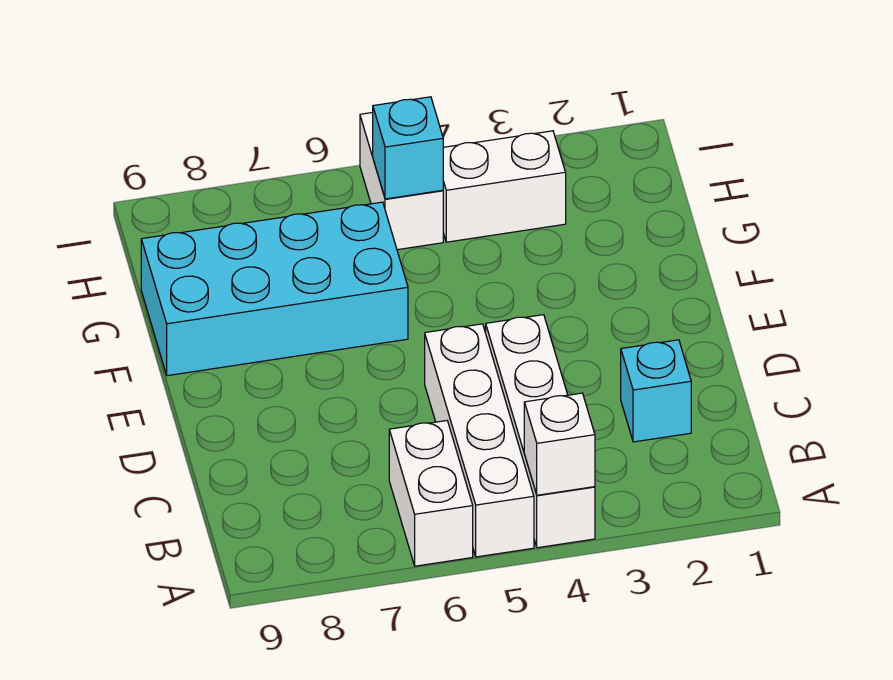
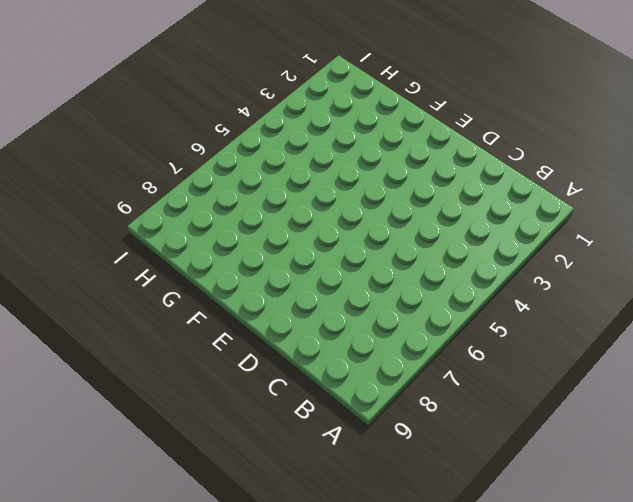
none -> white 1x4 brick [486,315,595,548]
none -> white 1x4 brick [425,324,534,557]

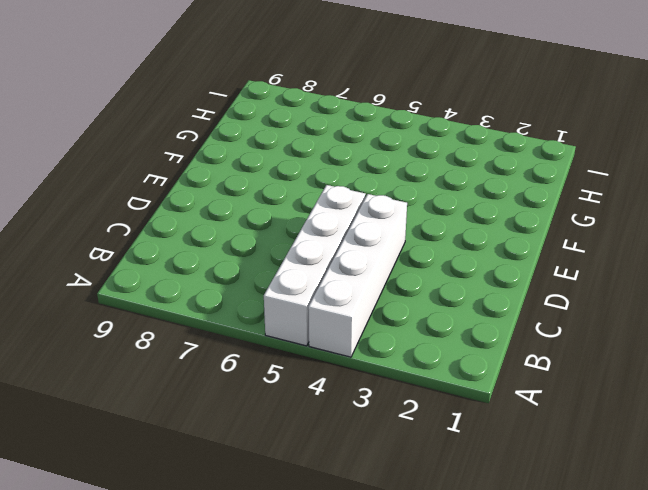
none -> white 1x2 brick [389,421,473,566]
none -> cyan 1x1 brick [621,340,691,442]

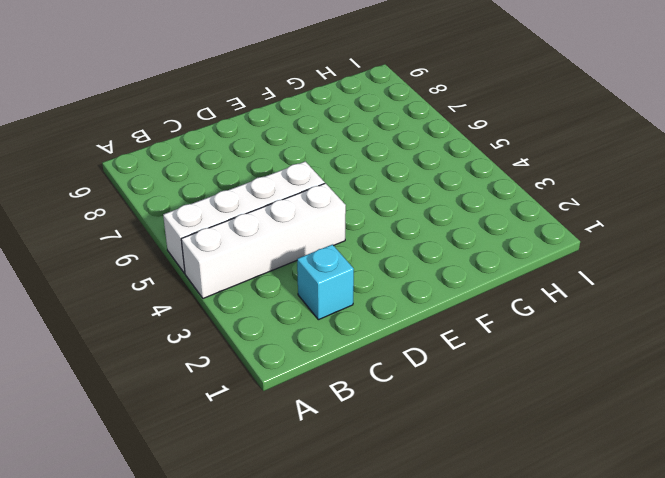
none -> white 1x2 brick [389,421,473,566]
none -> cyan 2x4 brick [141,202,408,376]

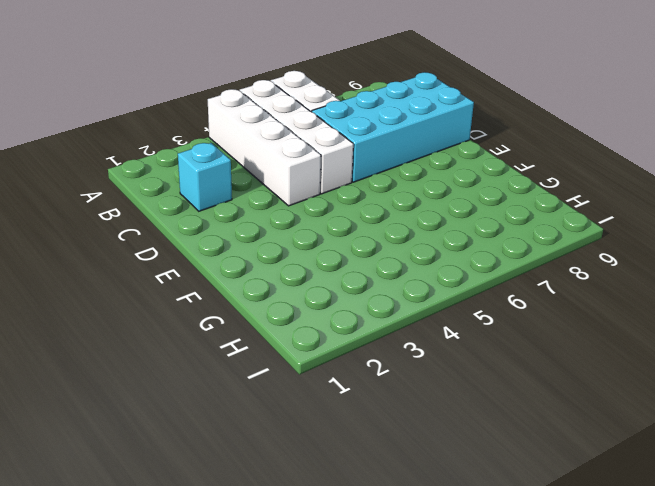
cyan 2x4 brick [312,72,474,182] -> cyan 2x4 brick moved to [141,202,408,376]
none -> white 1x2 brick [443,131,566,242]
none -> white 1x2 brick [360,112,443,250]

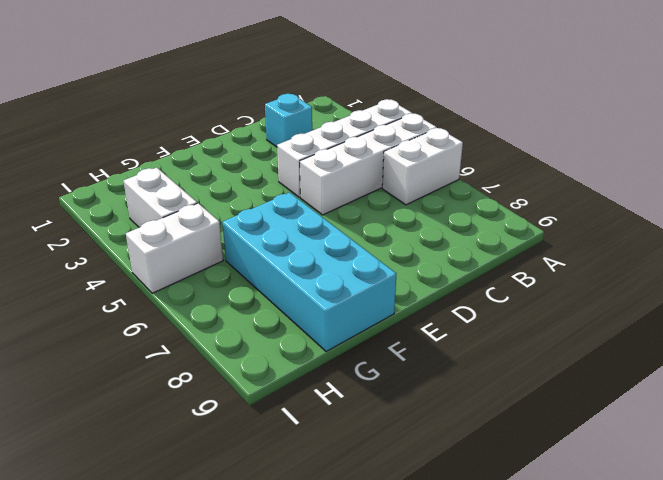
none -> white 1x1 brick [524,393,595,495]
none -> cyan 1x1 brick [373,97,443,199]

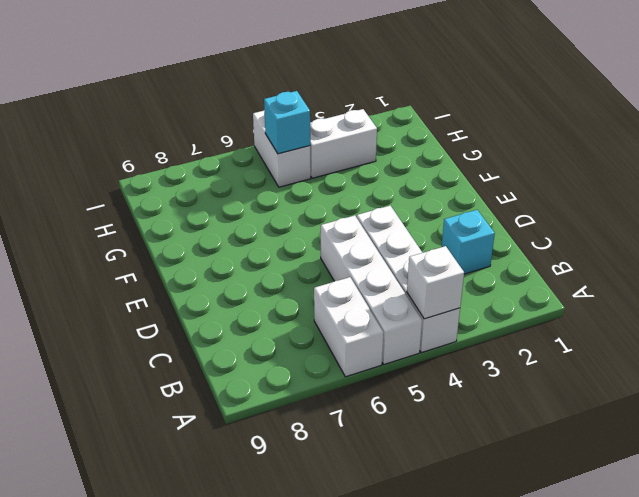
none -> cyan 2x4 brick [141,202,408,376]

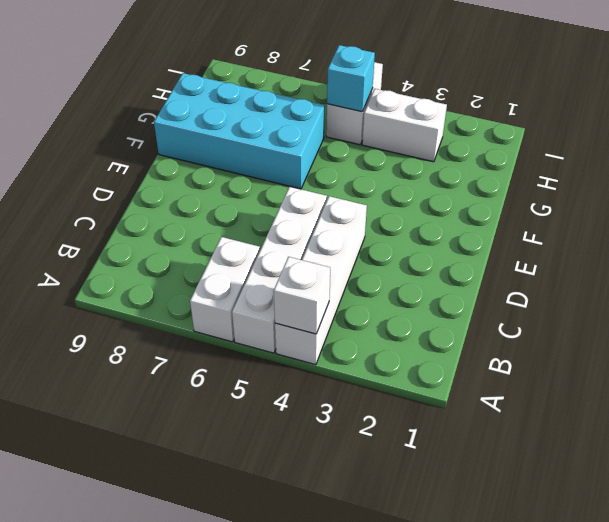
none -> cyan 1x1 brick [621,340,691,442]

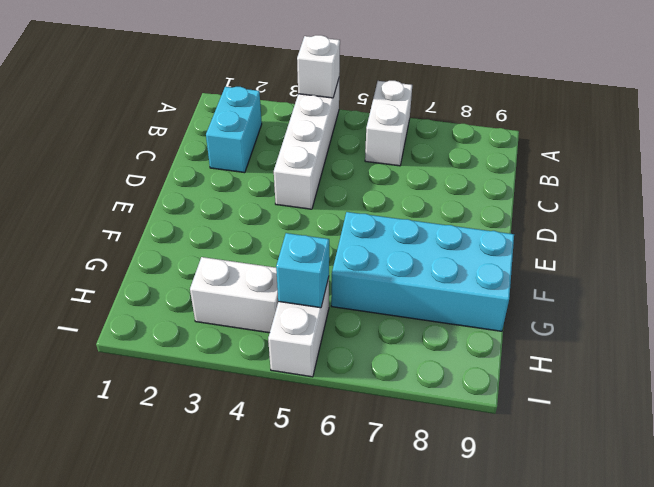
cyan 1x2 brick [206,87,262,173] -> cyan 1x1 brick [621,340,691,442]
none -> white 1x4 brick [425,324,534,557]

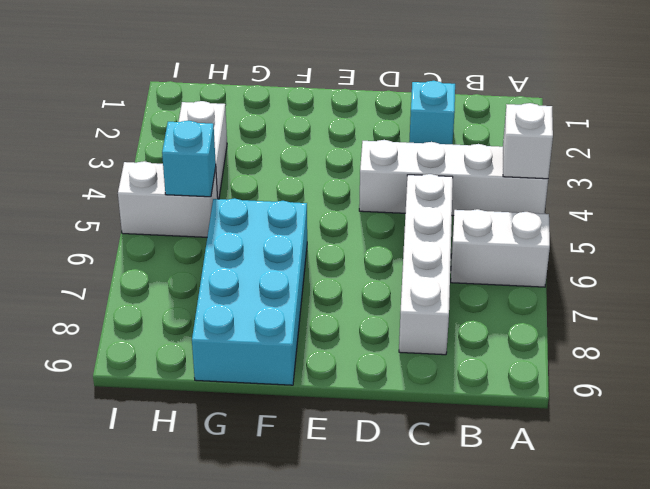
white 1x4 brick [399,174,453,355] -> white 1x4 brick turned to [425,324,534,557]

